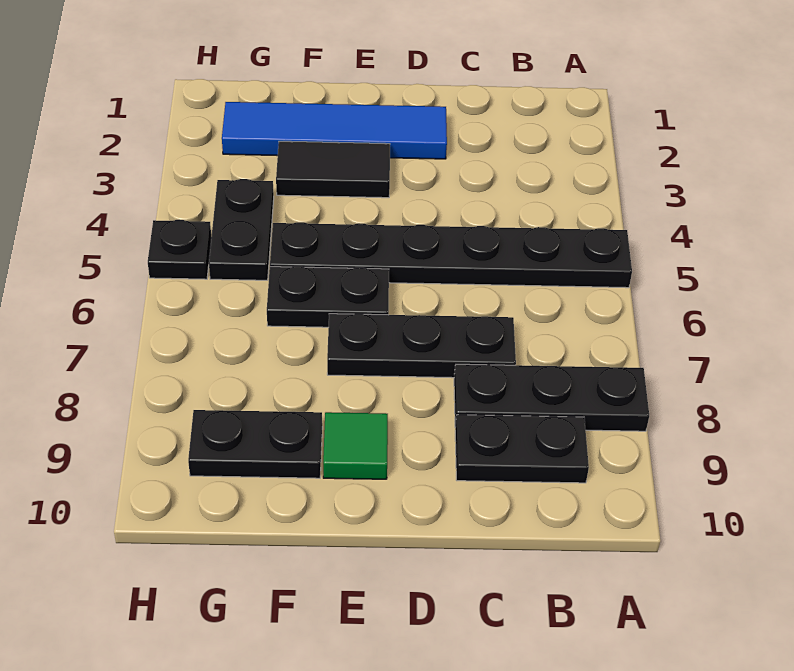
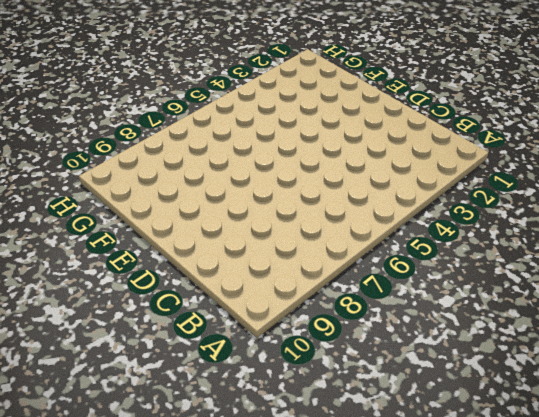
none -> black 1x6 plate [270,222,632,288]
none -> black 1x3 plate [454,364,649,431]

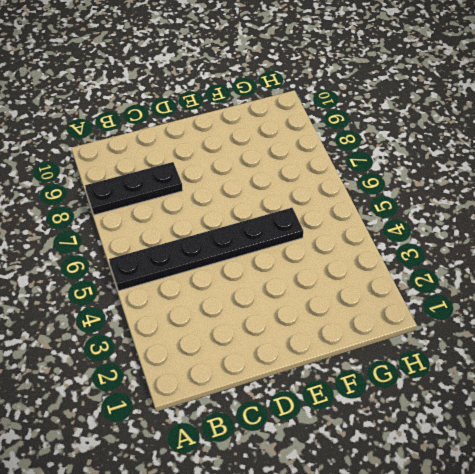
none -> black 1x2 plate [455,415,589,483]
none -> black 1x3 plate [327,314,516,378]

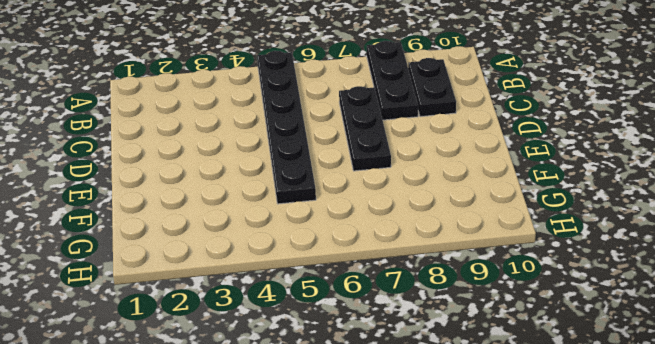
none -> blue 1x4 tile [222,102,447,159]
none -> black 1x2 tile [276,141,390,198]

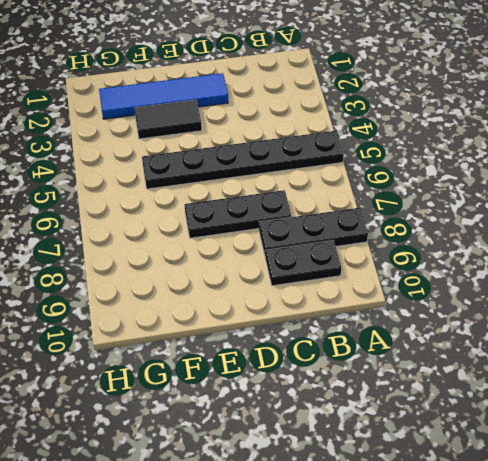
none -> black 1x2 plate [267,266,389,327]
none -> green 1x1 tile [323,412,388,479]

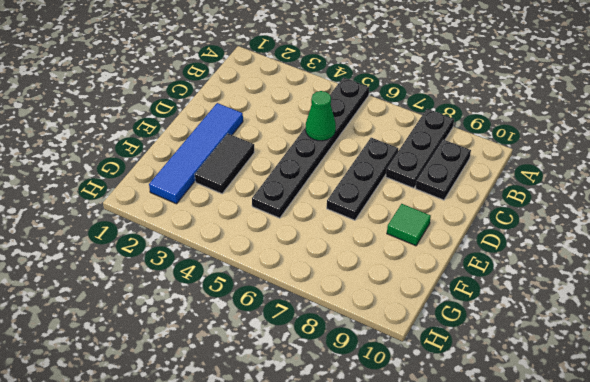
green 1x1 cone [306,91,336,141] -> none
none -> black 1x2 plate [267,266,389,327]
none -> black 1x2 plate [188,410,322,478]

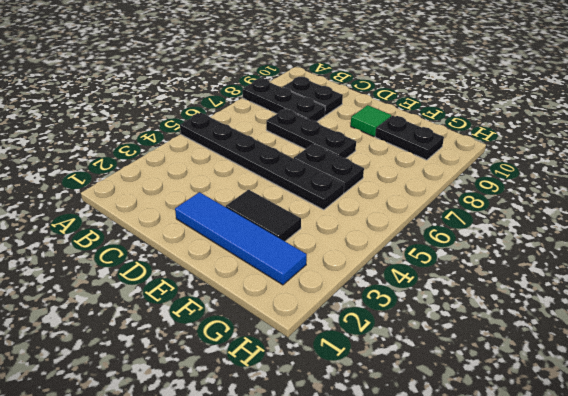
none -> black 1x2 plate [209,179,274,280]
none -> black 1x1 plate [148,220,211,279]

